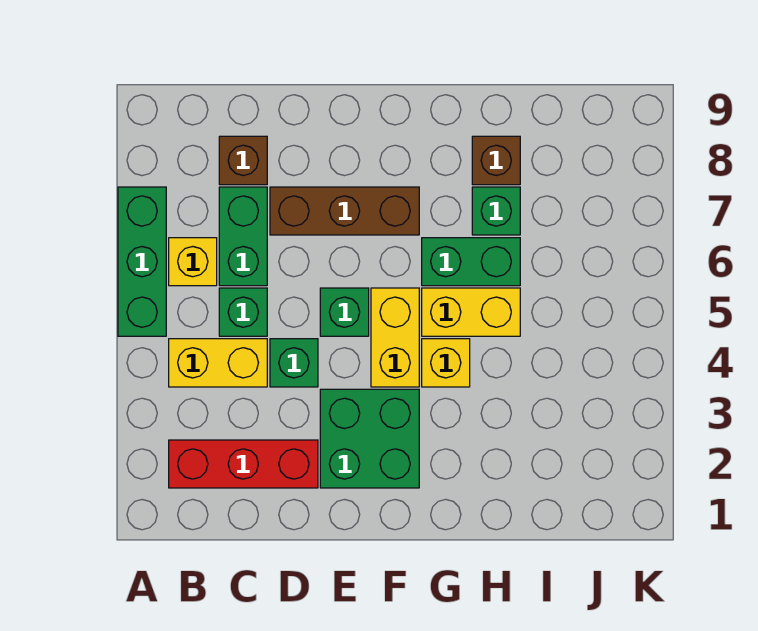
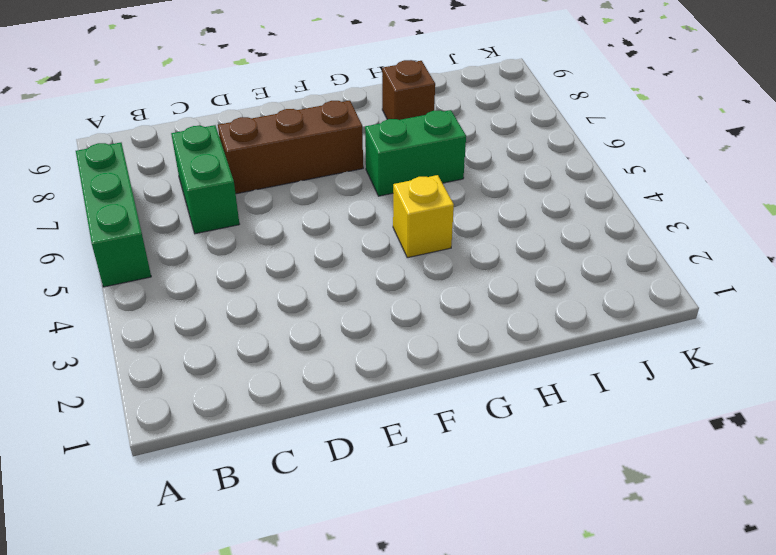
none -> red 1x3 brick [169,440,318,488]
none -> yellow 1x2 brick [169,339,267,387]
none -> yellow 1x1 brick [169,238,217,286]

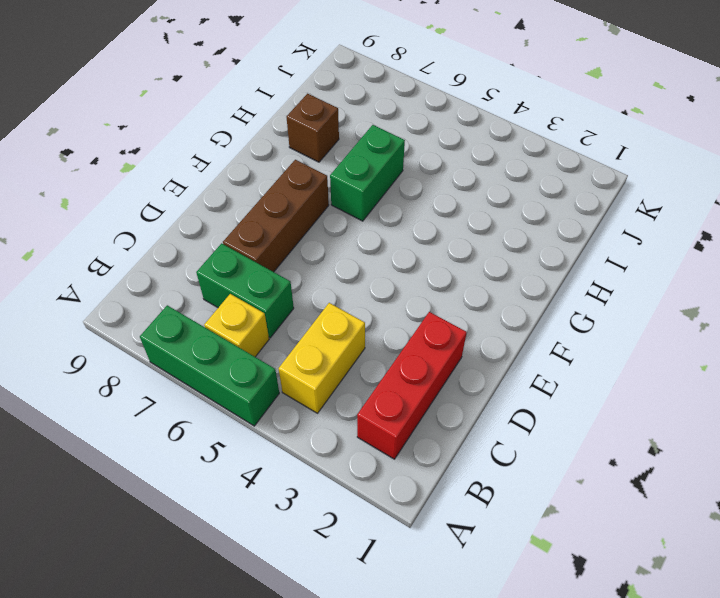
none -> green 1x1 brick [219,288,267,336]
none -> brown 1x1 brick [219,136,267,185]
none -> green 1x1 brick [270,339,318,387]

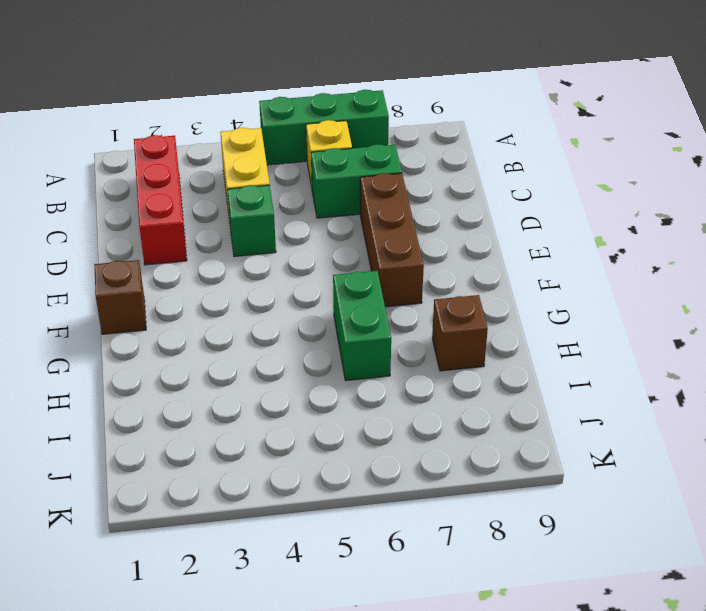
brown 1x1 brick [94,260,146,334] -> brown 1x1 brick moved to [219,136,267,185]
none -> green 1x1 brick [219,288,267,336]
none -> green 2x2 brick [320,389,419,488]
none -> green 1x1 brick [320,288,369,336]

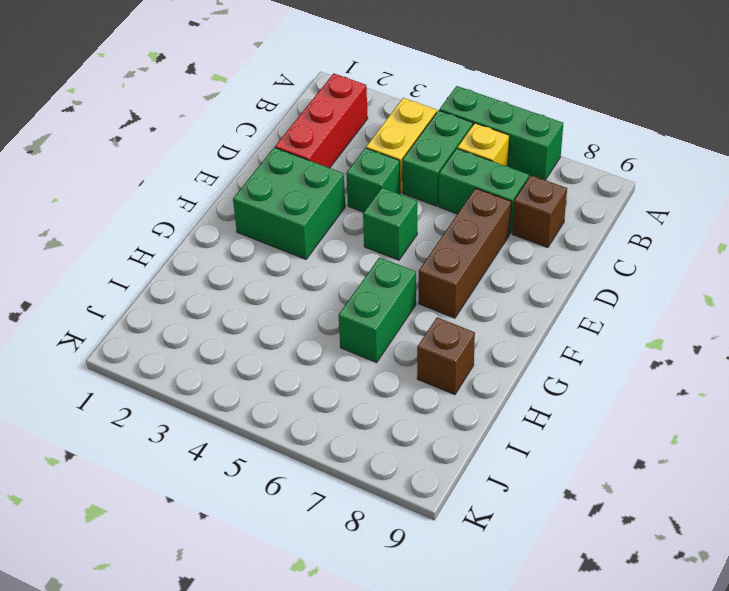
green 1x2 brick [402,111,473,206] -> green 1x1 brick [219,288,267,336]
none -> yellow 1x2 brick [371,288,419,387]
none -> yellow 1x1 brick [422,339,470,387]
none -> yellow 1x2 brick [422,288,520,336]

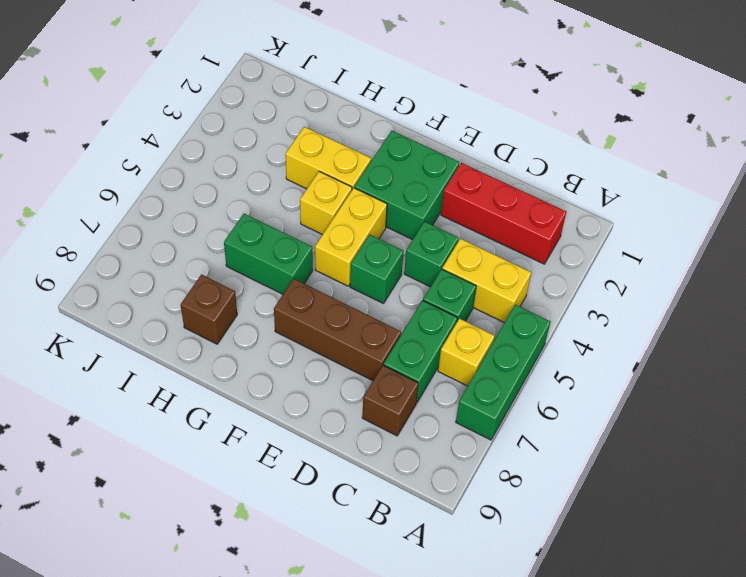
yellow 1x2 brick [285,127,371,189] -> yellow 1x2 brick moved to [422,288,520,336]
none -> green 1x1 brick [472,187,520,235]

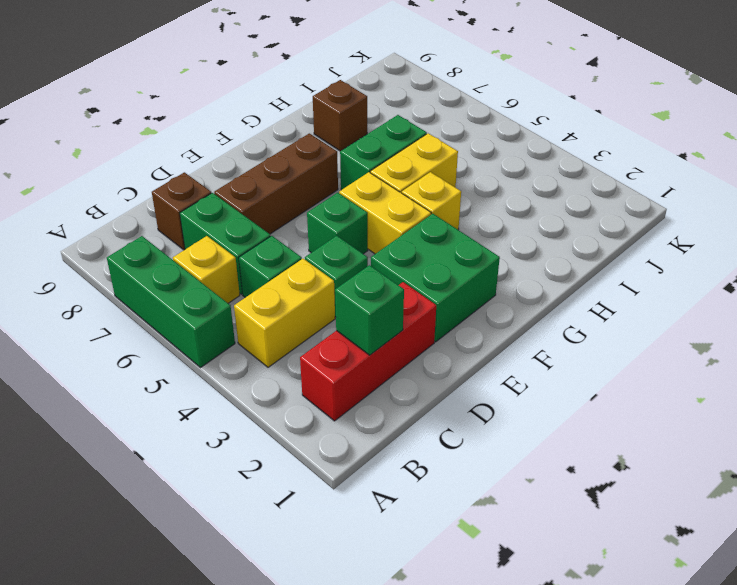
green 1x1 brick [335,265,404,355] -> green 1x1 brick moved to [472,187,520,235]

